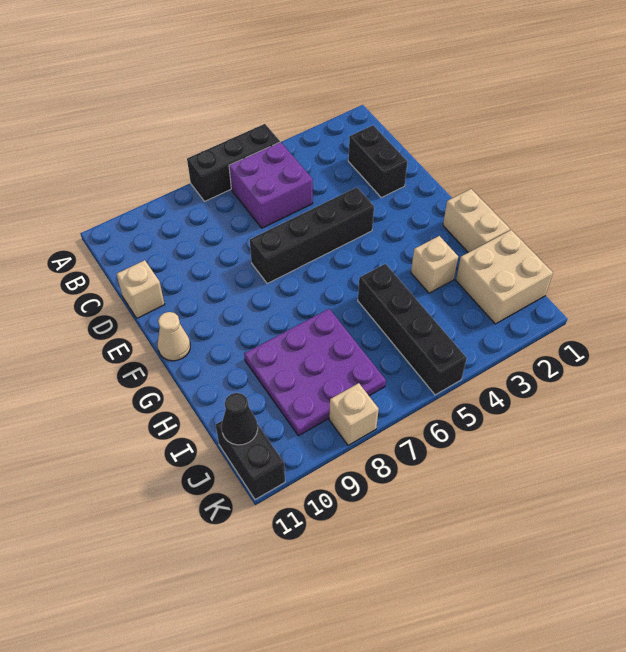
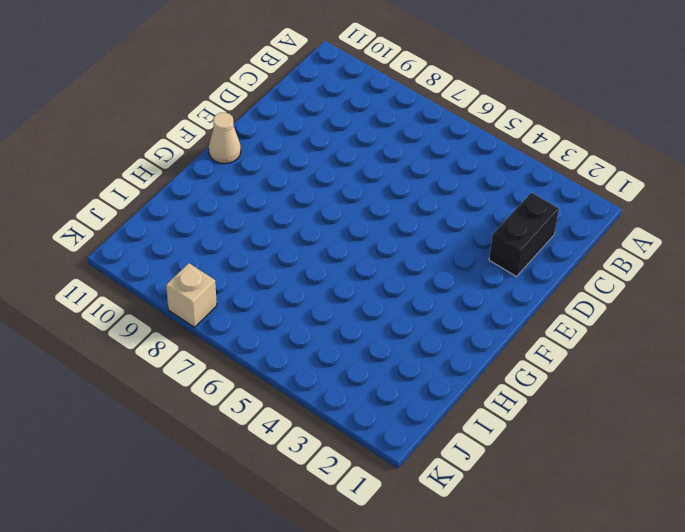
none -> black 1x3 brick [187,124,280,201]
none -> purple 2x2 brick [229,142,313,228]
none -> tan 1x1 brick [117,260,165,318]

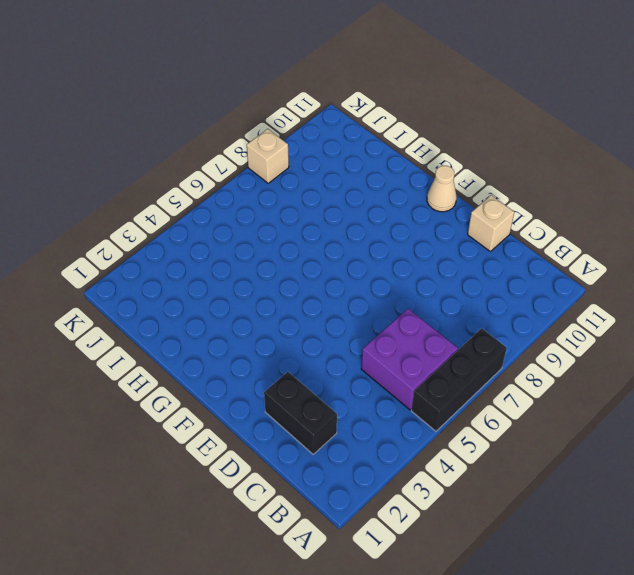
none -> black 1x4 brick [250,187,374,283]
none -> tan 1x2 brick [443,189,510,253]
none -> tan 1x1 brick [411,236,458,293]

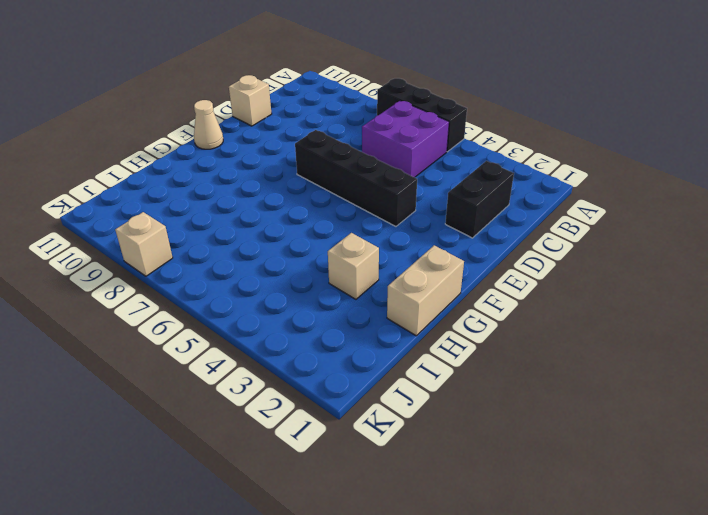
none -> black 1x4 brick [358,264,467,395]
none -> purple 3x3 plate [244,309,386,436]
none -> tan 2x2 brick [456,230,553,324]

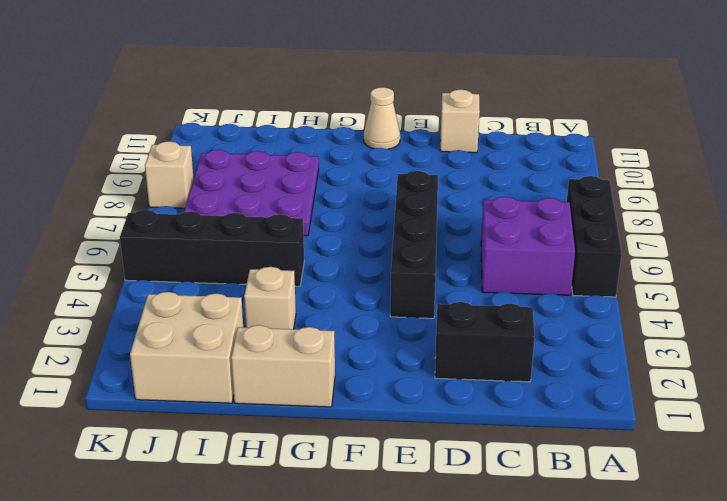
none -> black 1x2 brick [216,421,285,500]
none -> black 1x1 cone [222,393,258,445]

